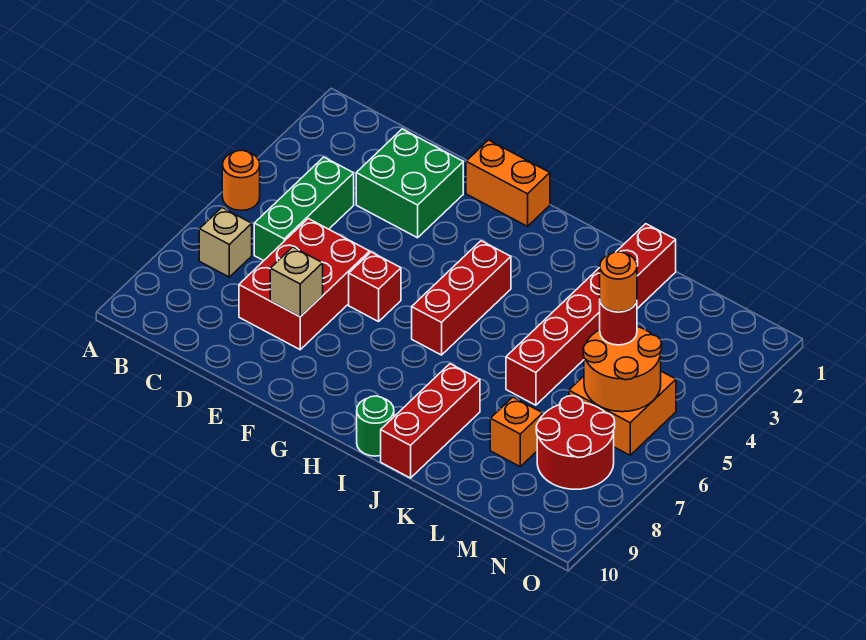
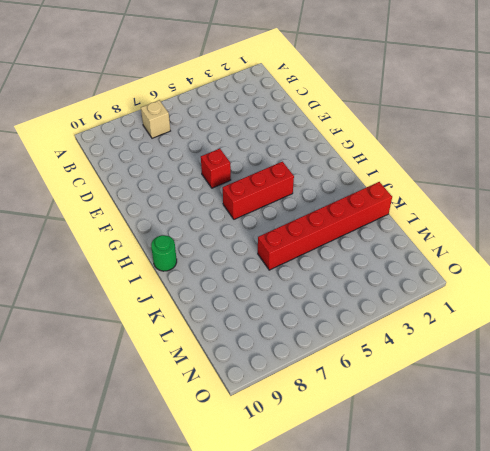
none -> orange 1x1 round brick [222,150,260,210]
none -> green 1x3 brick [254,157,354,261]
none -> green 2x2 brick [356,129,463,238]

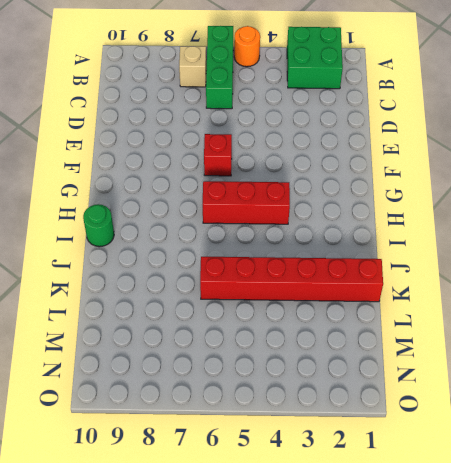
green 2x2 brick [287,27,343,89] -> green 2x2 brick moved to [356,129,463,238]
green 1x3 brick [206,26,233,109] -> green 1x3 brick turned to [254,157,354,261]
none -> red 2x3 brick [239,219,370,350]
none -> orange 1x2 brick [466,140,550,226]
none -> red 1x3 brick [381,364,480,478]

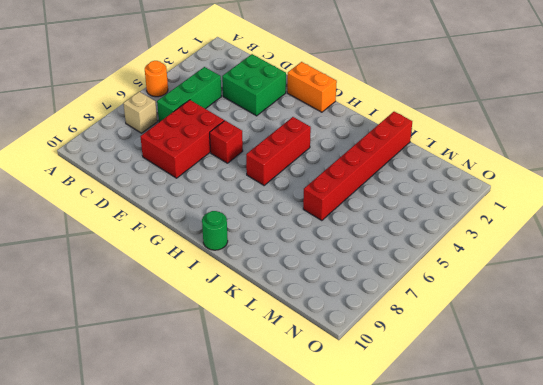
none -> red 1x3 brick [381,364,480,478]
none -> orange 1x1 brick [490,397,543,466]
none -> orange 2x2 brick [569,371,676,455]

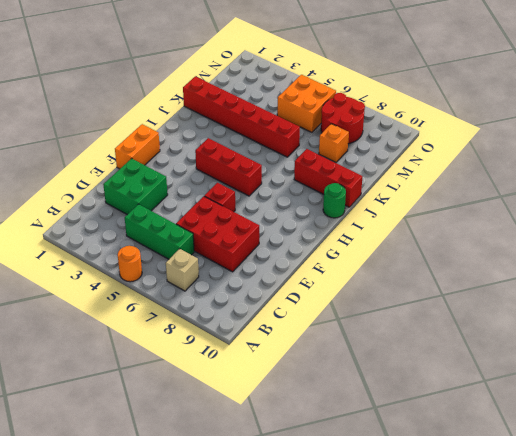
none -> tan 1x1 brick [270,247,323,317]
none -> orange 2x2 round brick [583,327,662,412]
none -> red 1x1 round brick [600,301,637,345]

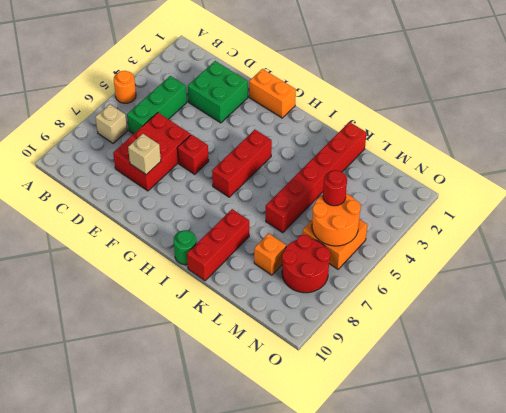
none -> orange 1x1 round brick [600,252,637,312]

